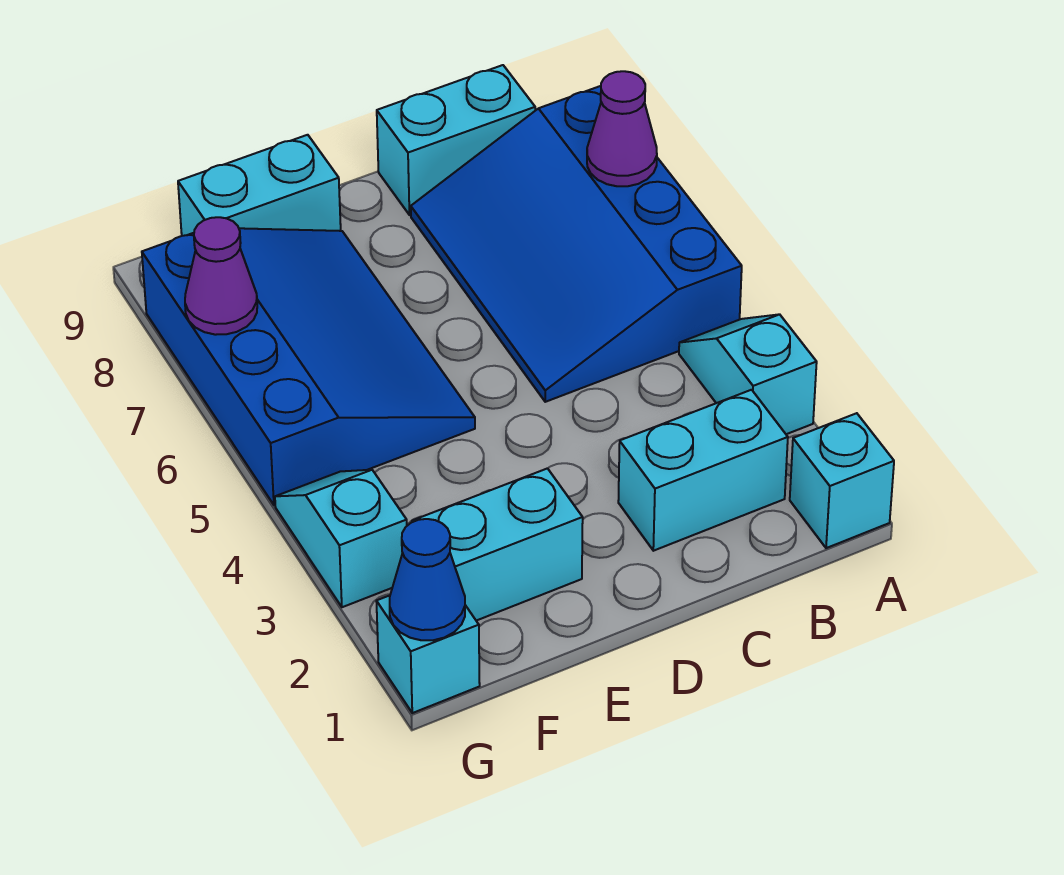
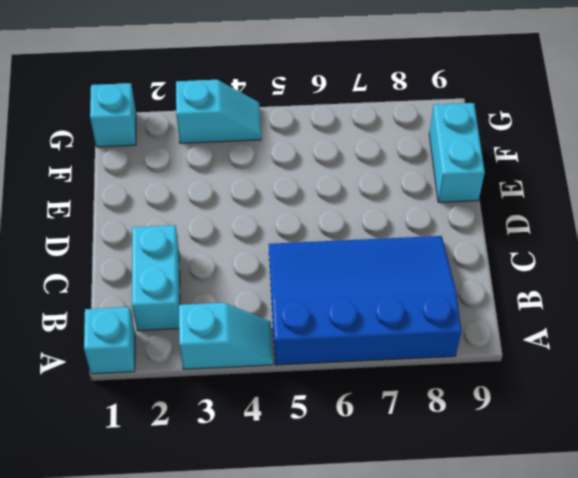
none -> cyan 1x2 brick [377,65,535,215]
none -> cyan 1x2 brick [412,468,583,621]
none -> blue 3x4 slope [142,228,475,505]

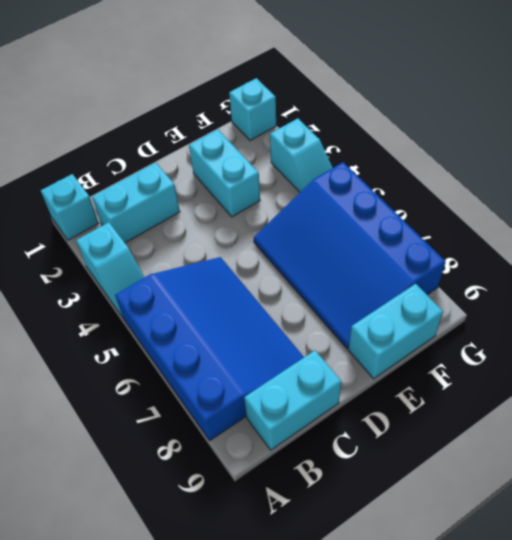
cyan 1x2 brick [189,129,260,217] -> cyan 1x2 brick turned to [412,468,583,621]
none -> purple 1x1 cone [587,71,657,186]
none -> blue 1x1 cone [390,519,465,640]
none -> purple 1x1 cone [185,217,257,335]

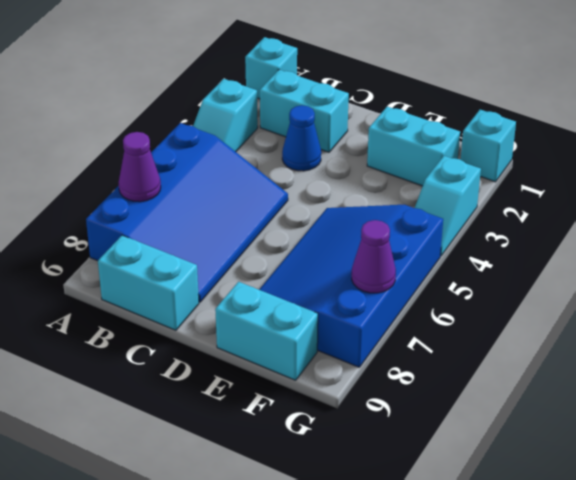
blue 1x1 cone [282,105,321,171] -> blue 1x1 cone moved to [390,519,465,640]

